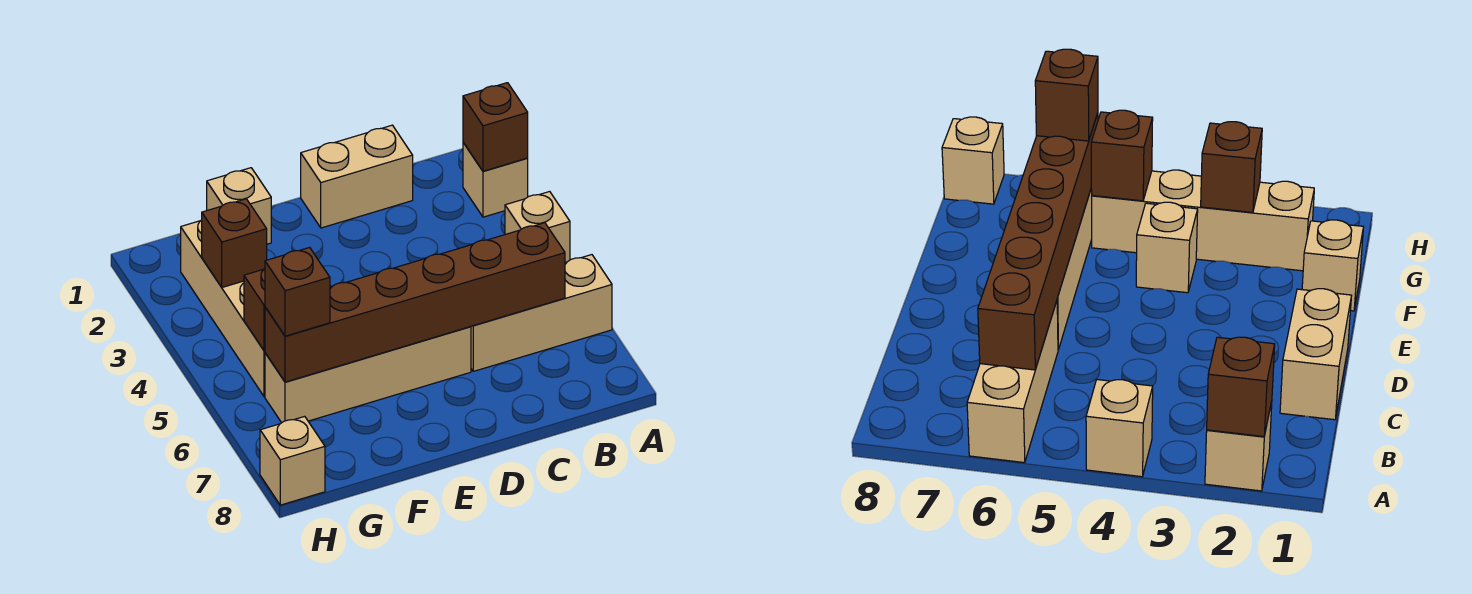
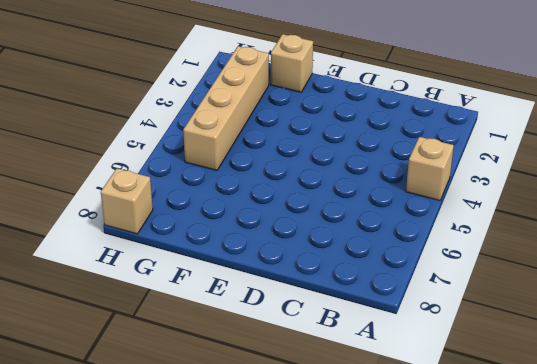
none -> tan 1x1 brick [463,142,528,217]
none -> tan 1x3 brick [471,255,612,371]
none -> tan 1x2 brick [301,125,413,228]

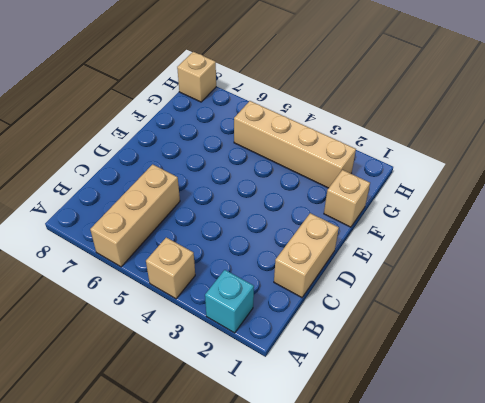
cyan 1x1 brick [205,270,254,333] -> tan 1x1 brick [463,142,528,217]
none -> tan 1x4 brick [265,327,471,423]
none -> tan 1x1 brick [1136,202,1198,293]
none -> brown 1x1 brick [463,83,528,171]

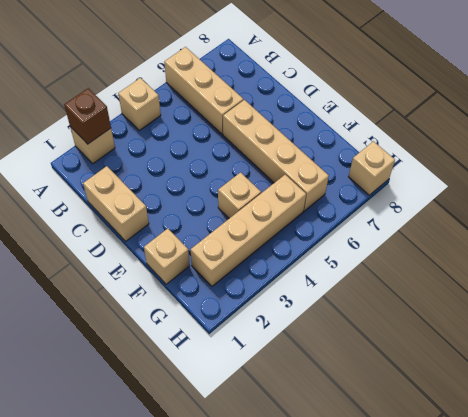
none -> brown 1x6 brick [265,223,565,382]
none -> brown 1x1 brick [202,199,267,287]
none -> brown 1x1 brick [244,269,265,351]

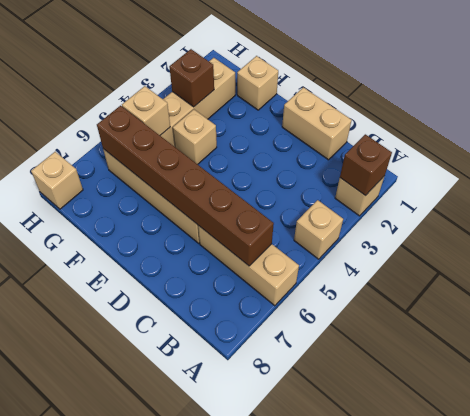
tan 1x1 brick [122,86,170,135] -> brown 1x1 brick [244,269,265,351]
none -> brown 1x1 brick [265,247,330,336]

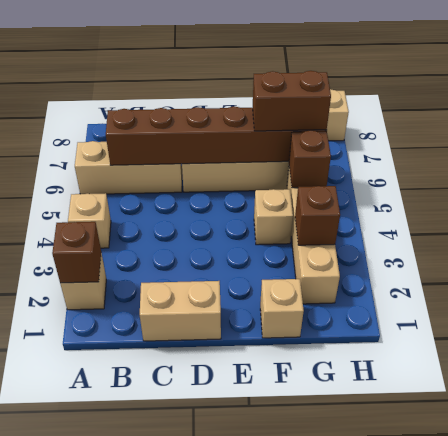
brown 1x2 brick [253,71,331,131] -> brown 1x1 brick [265,247,330,336]

